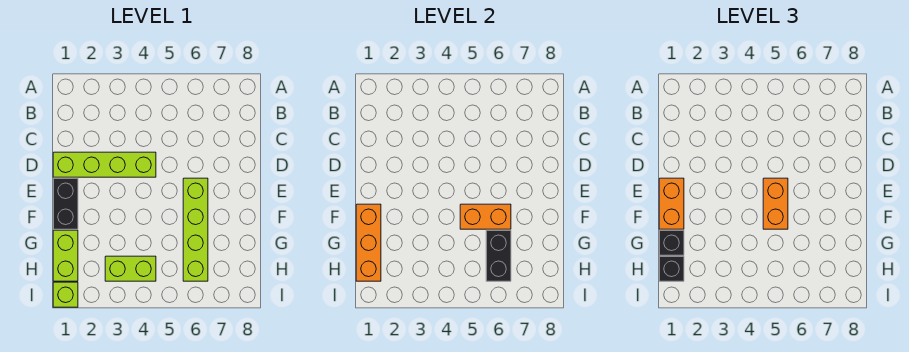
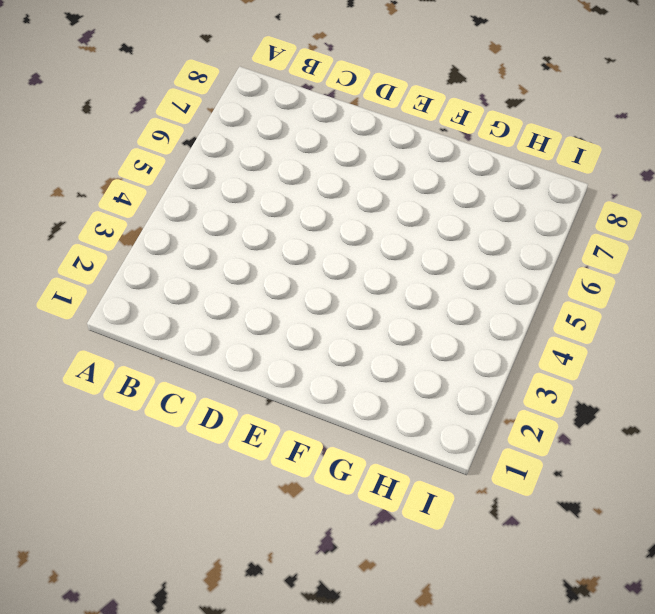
none -> lime 1x4 brick [53,152,156,177]
none -> black 1x2 brick [53,178,78,229]
none -> lime 1x4 brick [183,178,208,281]

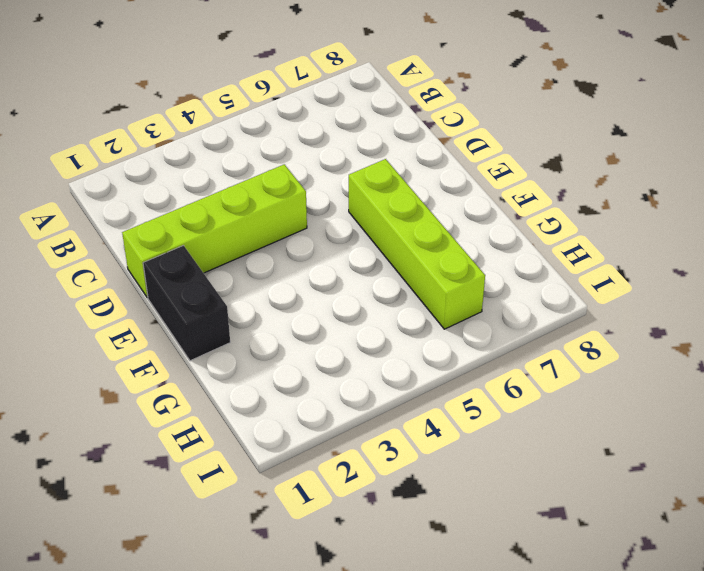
none -> lime 1x2 brick [53,230,78,281]
none -> lime 1x2 brick [105,256,156,281]
none -> lime 1x1 brick [53,282,78,307]

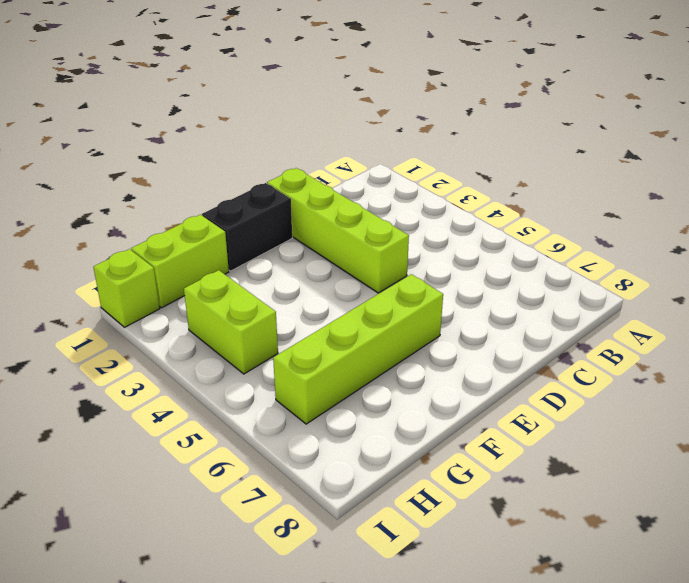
none -> orange 1x3 brick [356,204,381,281]
none -> orange 1x2 brick [460,204,511,229]
none -> black 1x2 brick [486,230,511,281]

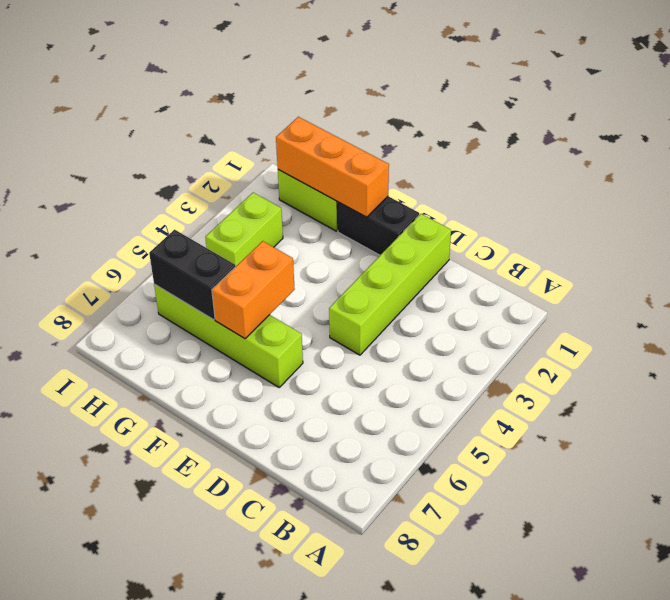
none -> lime 1x1 brick [53,282,78,307]
none -> orange 1x2 brick [659,178,684,229]
none -> orange 1x2 brick [763,178,788,229]

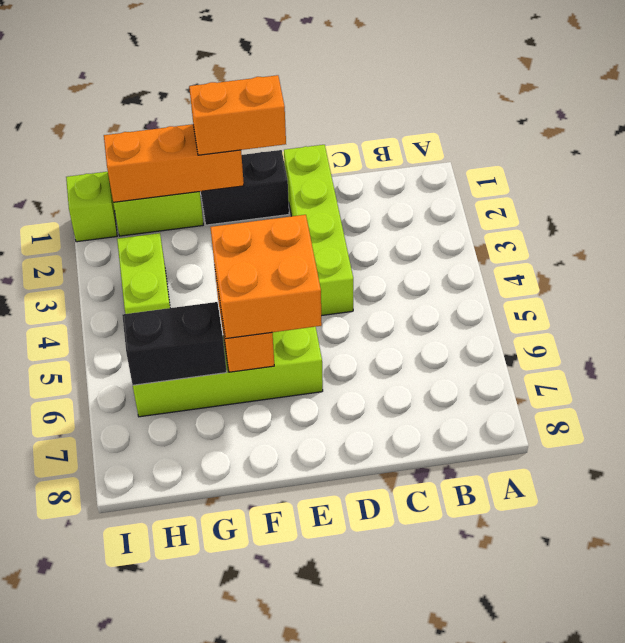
orange 2x2 brick [210,215,322,338] -> orange 1x2 brick [763,178,788,229]
none -> black 1x1 brick [659,230,684,255]
none -> black 1x1 brick [659,256,684,281]

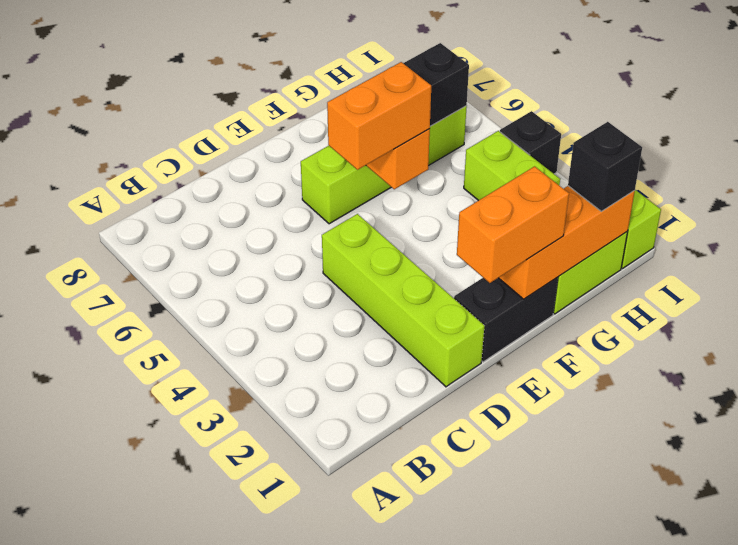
black 1x1 brick [500,111,561,174] -> black 1x1 brick moved to [659,230,684,255]

